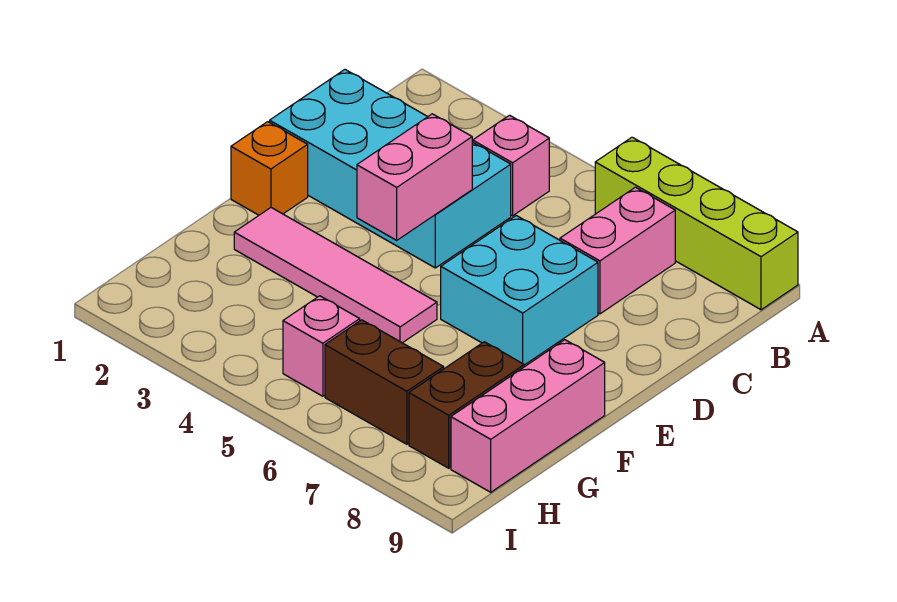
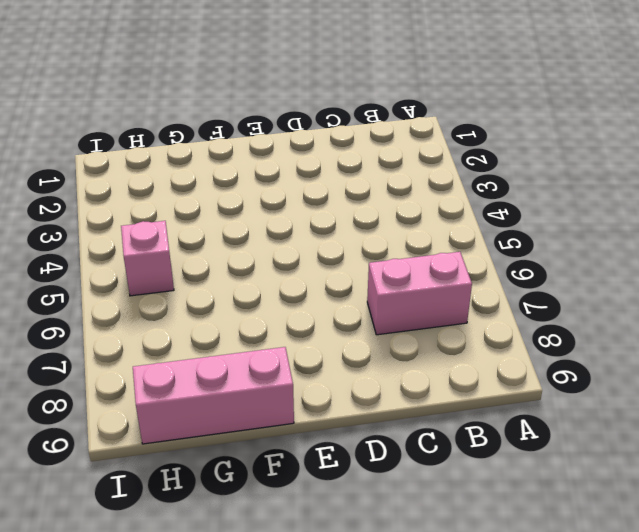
none -> lime 1x4 brick [595,137,798,310]
none -> pink 1x1 brick [473,115,549,216]
none -> cyan 2x4 brick [270,70,511,268]

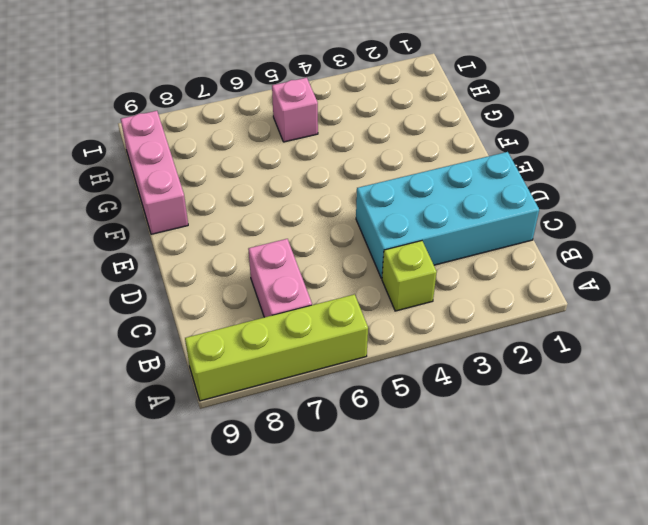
lime 1x1 brick [382,241,437,311] -> pink 1x1 brick [473,115,549,216]
none -> cyan 2x2 brick [441,216,598,365]
none -> orange 1x1 brick [231,122,308,215]
none -> pink 1x4 tile [234,208,437,343]

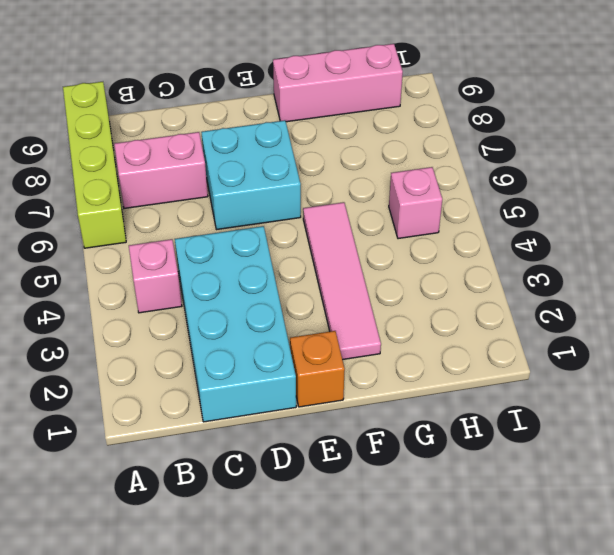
none -> brown 1x2 brick [409,342,524,468]
none -> brown 1x2 brick [325,320,444,444]
none -> pink 1x2 brick [357,114,472,240]

